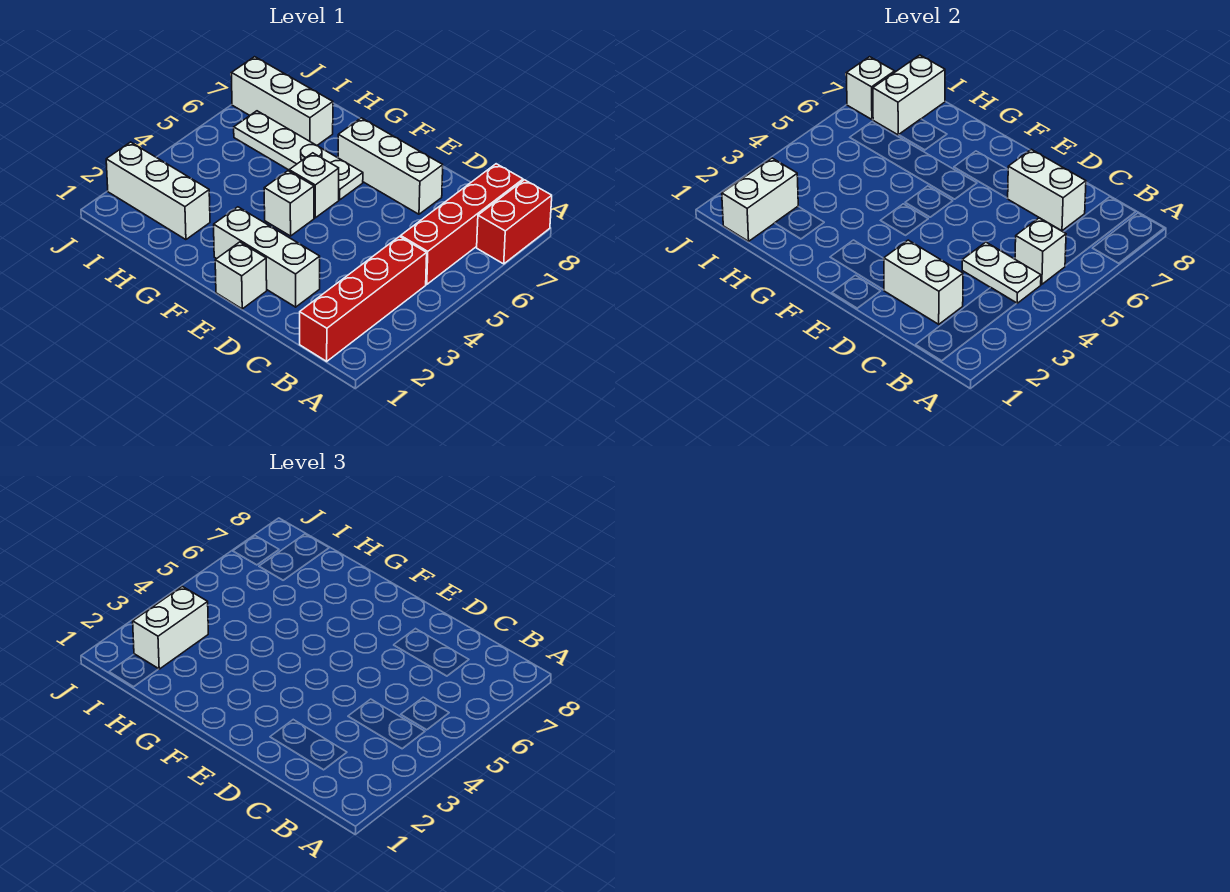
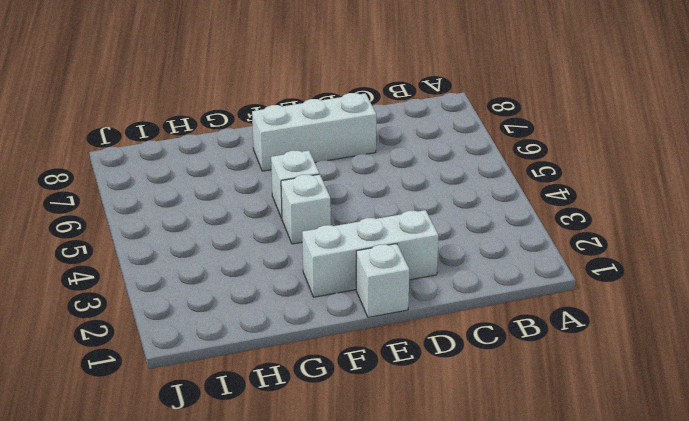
none -> red 1x2 brick [477,180,552,264]
none -> red 1x4 brick [300,237,427,361]
none -> red 1x4 brick [401,164,523,284]

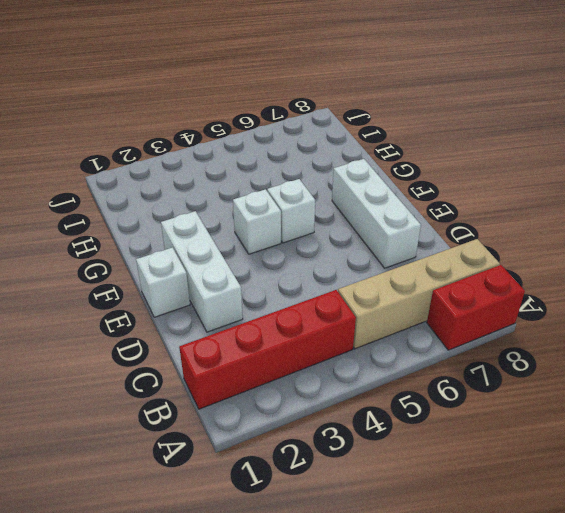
tan 1x4 brick [338,239,500,349] -> red 1x4 brick [401,164,523,284]
none -> white 1x4 plate [234,111,363,200]
none -> white 1x3 brick [106,142,210,240]
none -> white 1x3 brick [232,57,333,146]

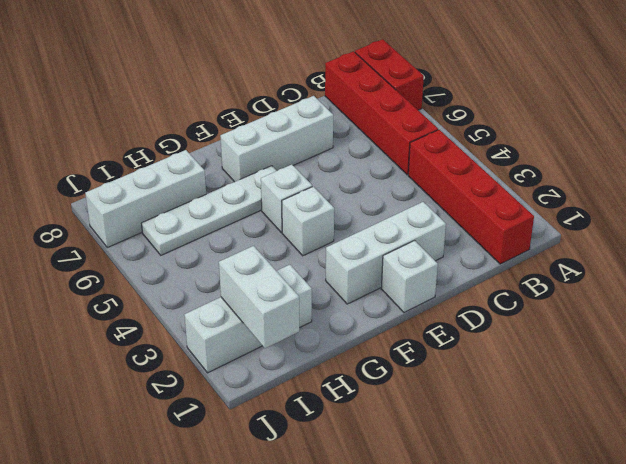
none -> white 1x2 plate [962,242,1041,303]
none -> white 1x1 brick [1015,218,1066,284]
none -> white 1x2 brick [884,240,963,324]

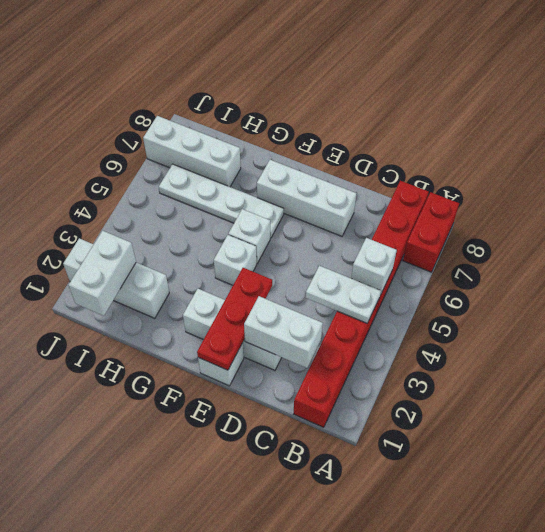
red 1x3 plate [197,268,272,370] -> none
none -> white 1x2 brick [1007,149,1086,231]
none -> white 1x2 brick [873,55,945,135]
none -> white 1x1 brick [847,57,895,119]

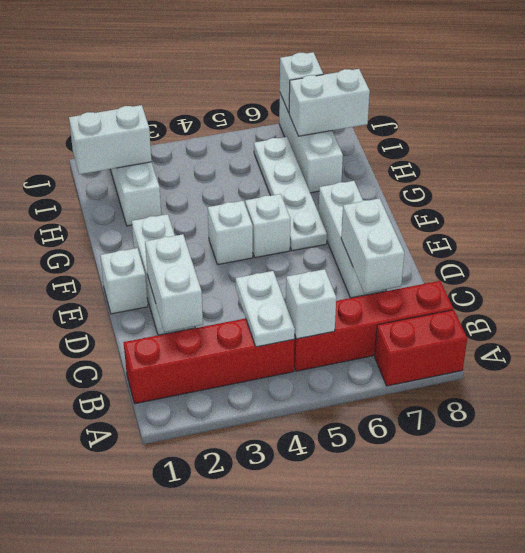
none -> white 1x2 brick [133,586,208,669]

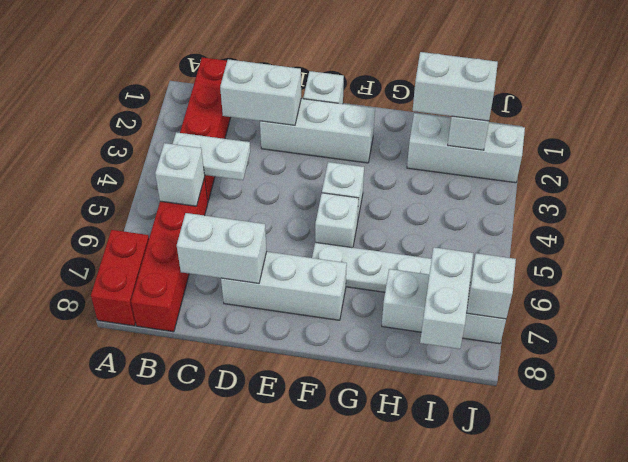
white 1x2 brick [413,52,498,121] -> white 1x2 brick turned to [133,586,208,669]

